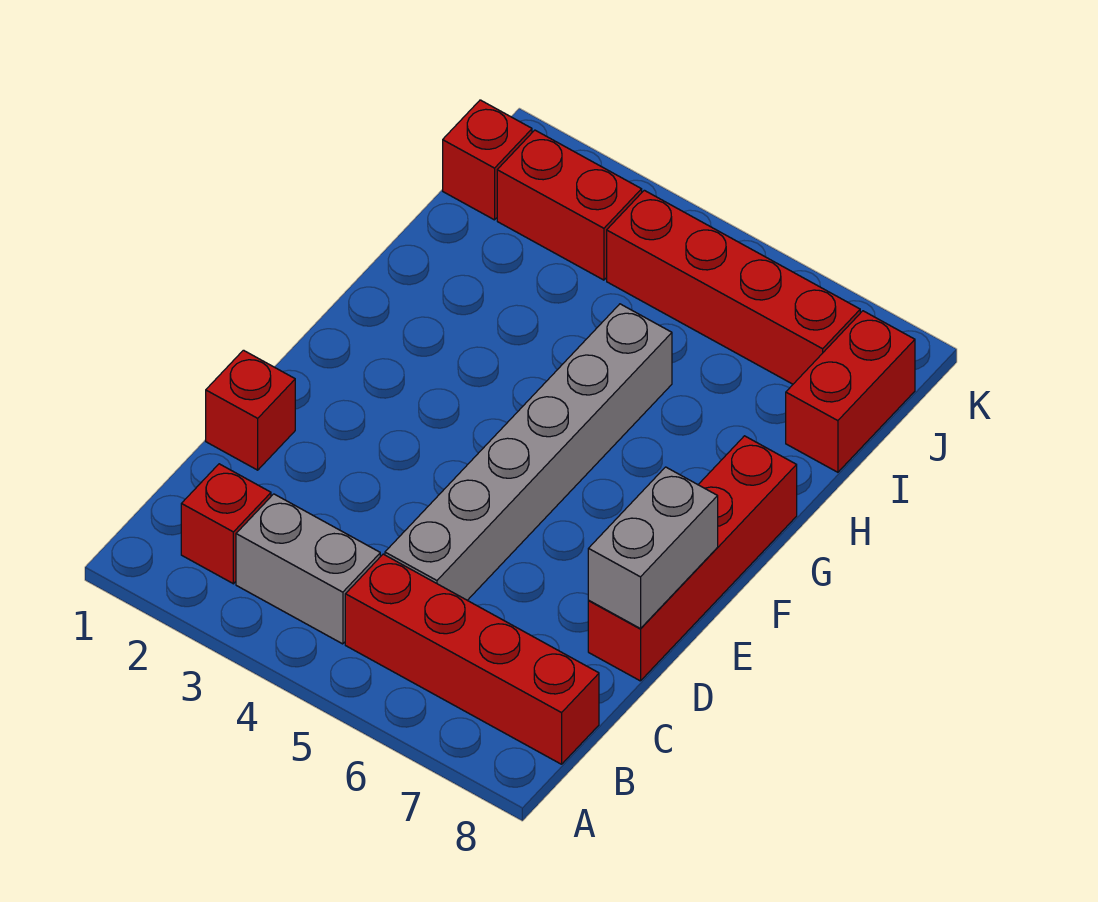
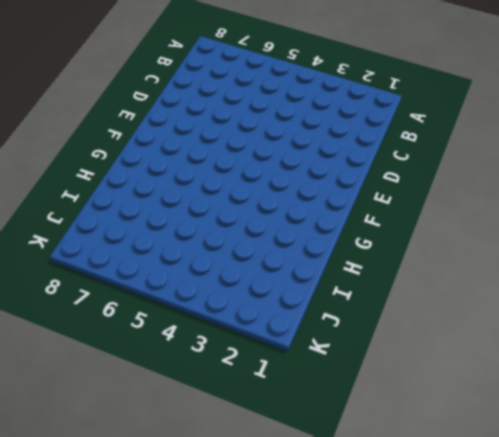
none -> red 1x1 brick [181,464,271,584]
none -> grey 1x2 brick [236,494,380,644]

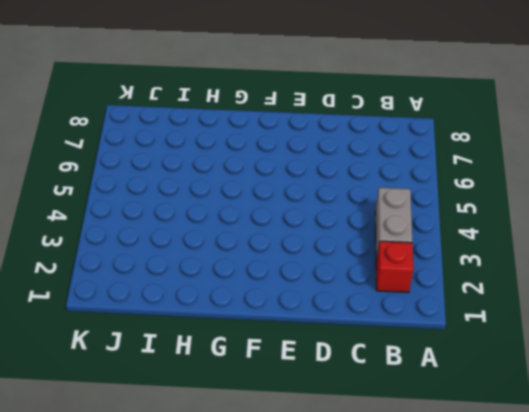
none -> red 1x4 brick [345,554,599,764]
none -> grey 1x6 brick [385,304,672,600]

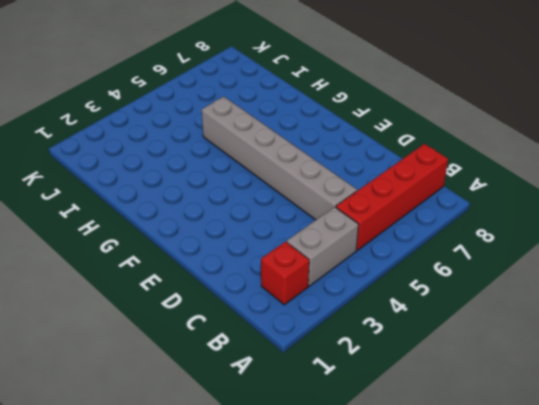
none -> red 1x1 brick [206,350,295,470]
none -> red 1x4 brick [588,436,797,681]

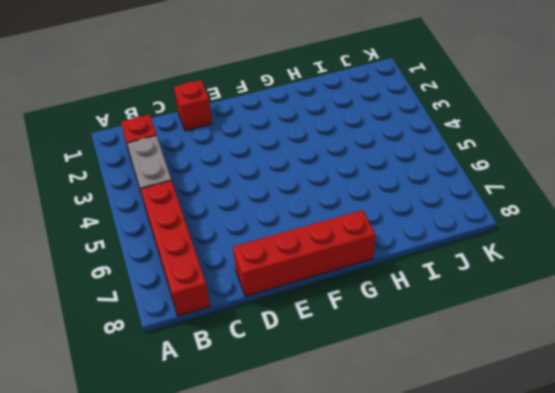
none -> grey 1x6 brick [385,304,672,600]
none -> red 1x2 brick [786,311,915,472]

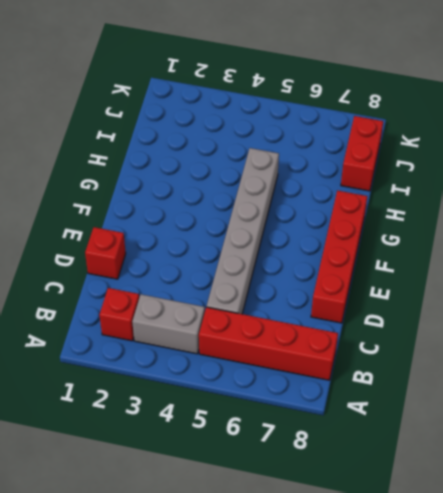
none -> red 1x1 brick [443,100,532,220]
none -> red 1x2 brick [497,130,642,280]

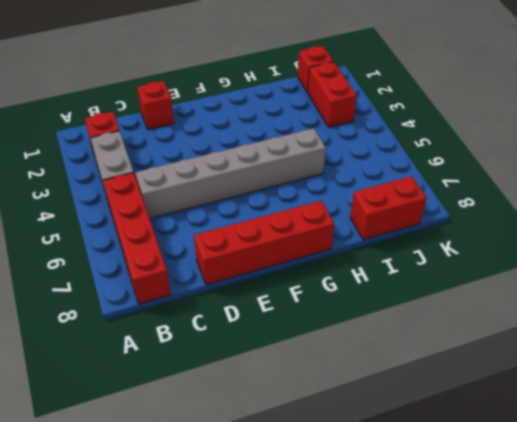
none -> red 1x4 brick [607,190,860,384]
none -> grey 1x2 brick [588,467,718,629]

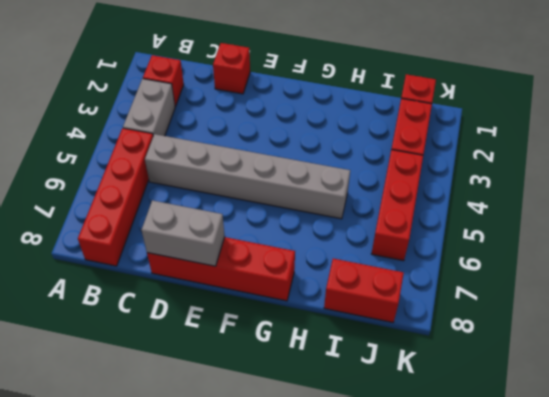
red 1x3 brick [371,150,423,261] -> red 1x4 brick [607,190,860,384]

